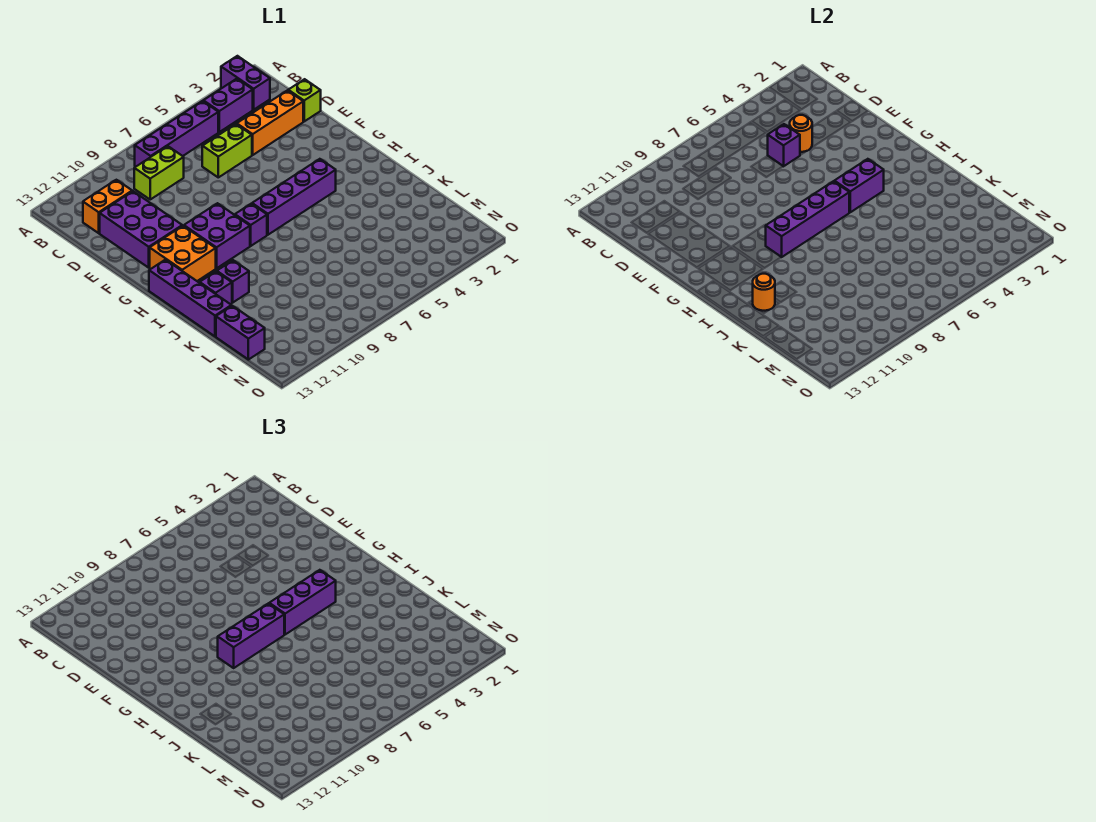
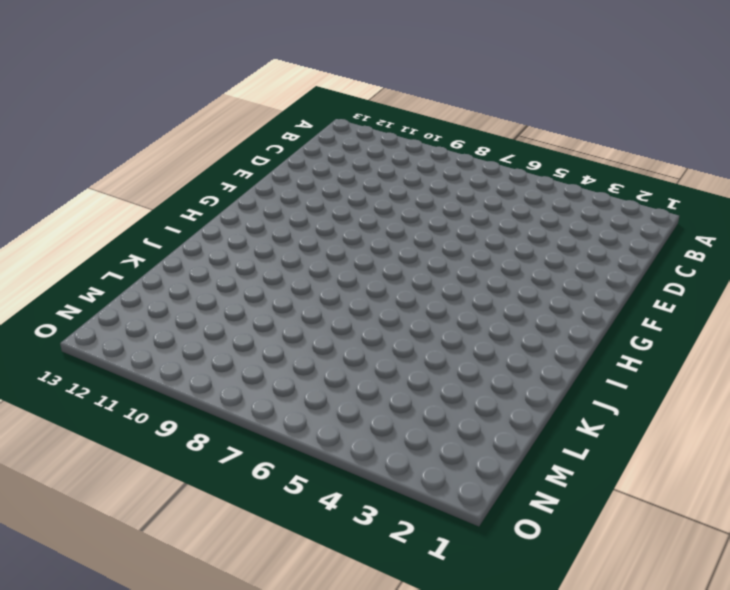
none -> purple 1x2 brick [221,56,270,110]
none -> purple 1x2 brick [204,79,253,132]
none -> purple 1x4 brick [135,101,218,167]

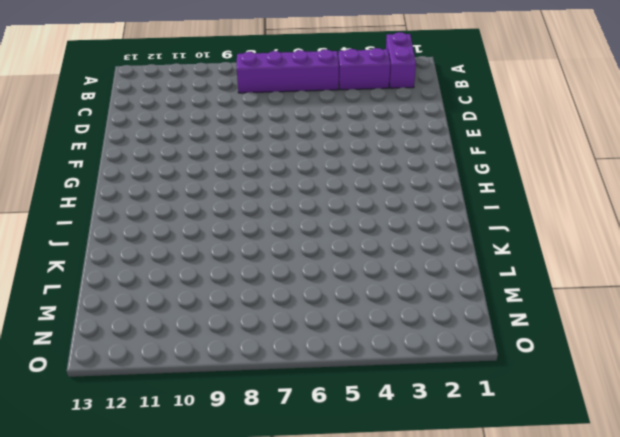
none -> lime 1x2 brick [134,146,184,199]
none -> orange 1x2 brick [83,180,132,233]
none -> lime 1x1 brick [288,79,321,121]

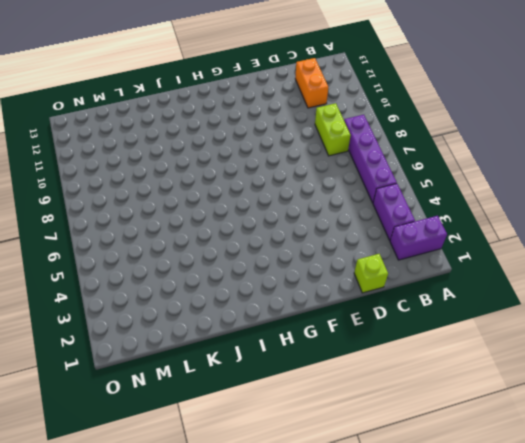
none -> orange 1x3 brick [237,90,303,155]
none -> lime 1x2 brick [202,124,252,177]
none -> purple 2x3 brick [100,191,182,268]

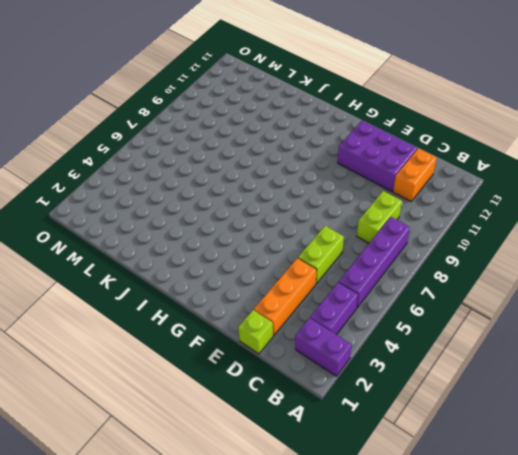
none -> purple 2x2 brick [184,203,250,268]
none -> orange 2x2 brick [150,226,216,281]
none -> purple 1x4 brick [252,159,336,235]

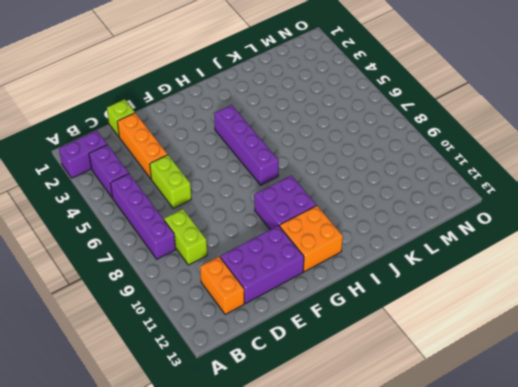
none -> purple 1x1 brick [235,204,267,246]
none -> purple 1x4 brick [149,260,231,336]
none -> purple 1x1 brick [217,260,249,302]

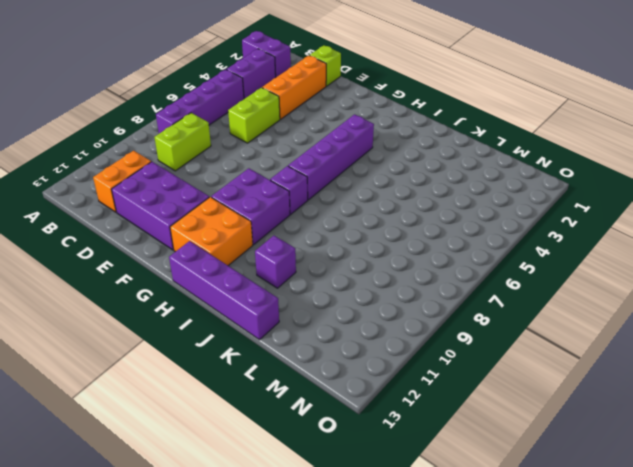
none -> purple 1x1 brick [200,272,232,304]
none -> purple 1x2 brick [216,306,265,360]
none -> orange 1x1 round brick [790,115,812,152]

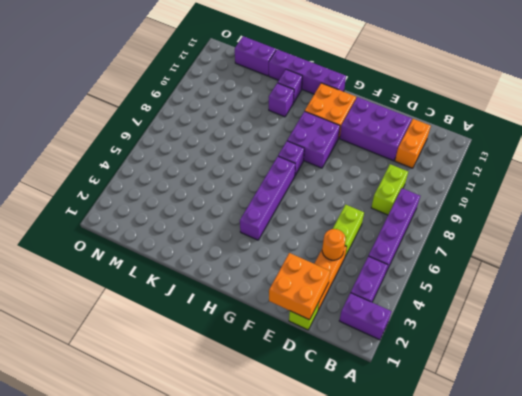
orange 2x2 brick [269,253,330,320] -> none
none -> purple 1x1 brick [768,124,800,166]
none -> purple 1x2 brick [834,159,884,212]
none -> purple 1x4 brick [766,181,849,257]

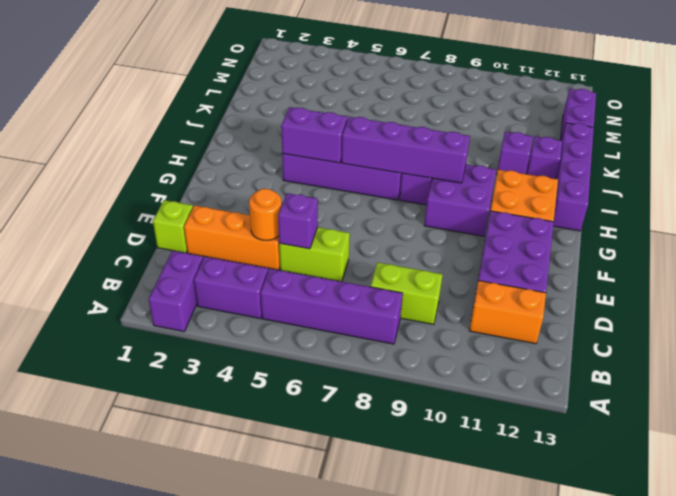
none -> orange 1x1 round brick [753,274,775,311]
none -> purple 1x3 brick [269,570,336,635]
none -> purple 1x3 brick [218,603,285,668]

